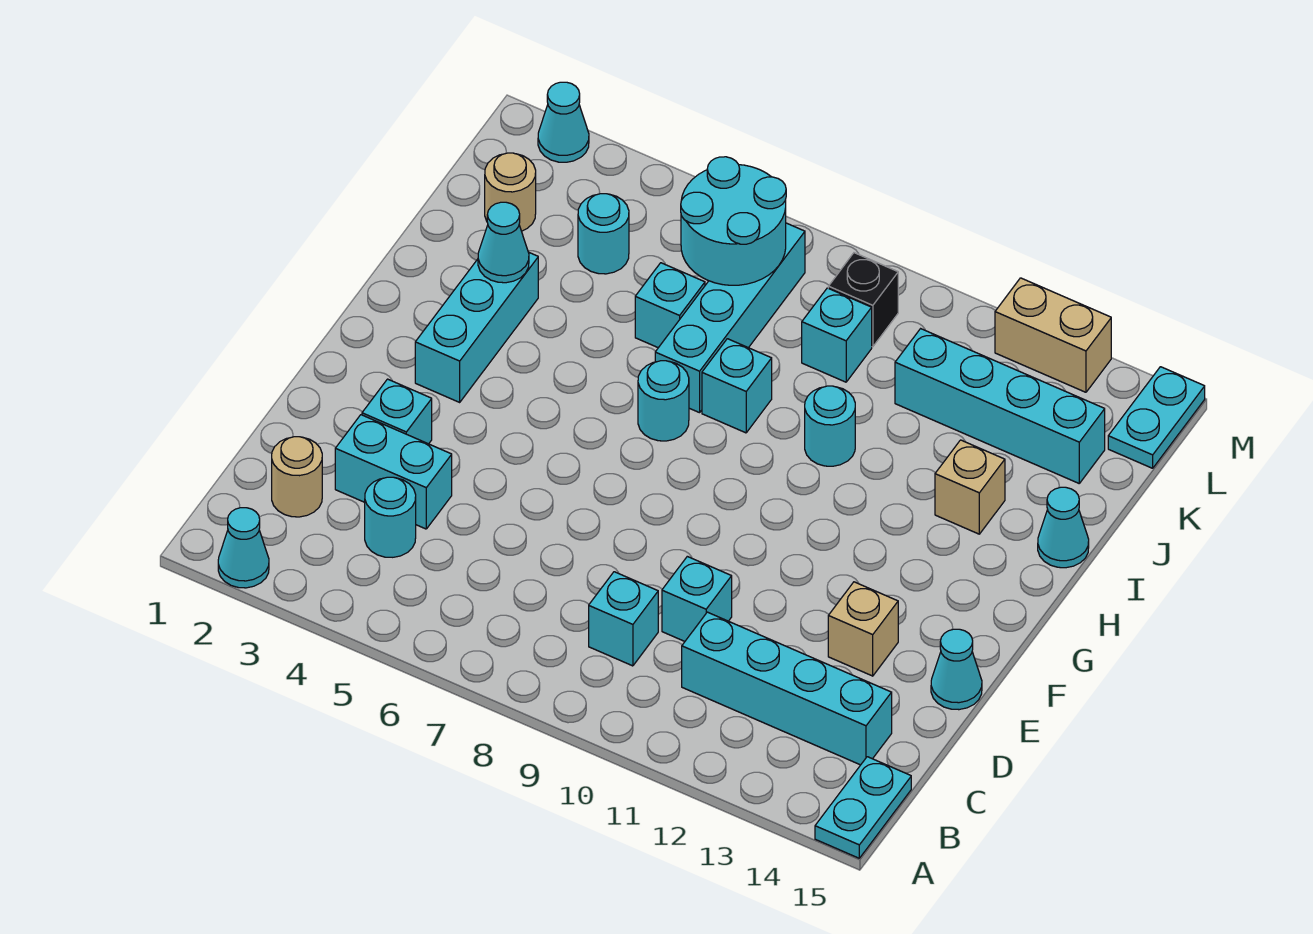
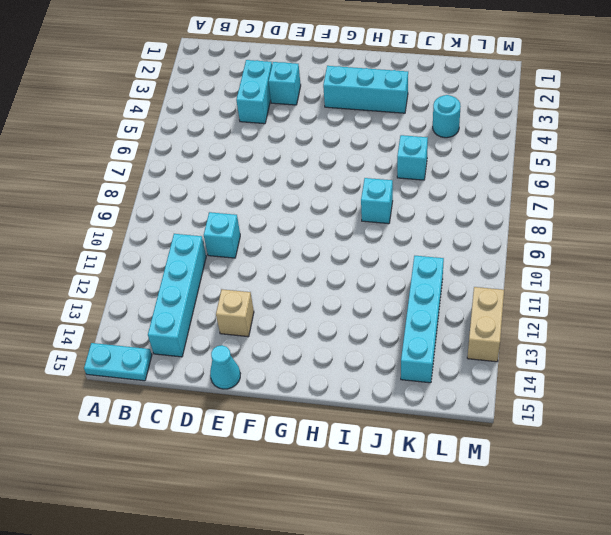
none -> cyan 1x1 cone [218,508,269,588]
none -> tan 1x1 round brick [272,437,322,517]
none -> cyan 1x1 round brick [365,477,416,557]

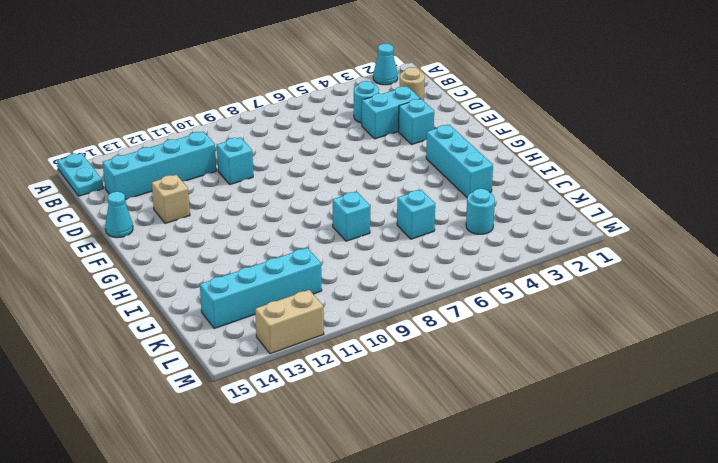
none -> cyan 1x1 brick [589,572,658,666]
none -> cyan 1x1 round brick [638,361,689,441]
none -> cyan 1x4 brick [655,223,805,413]

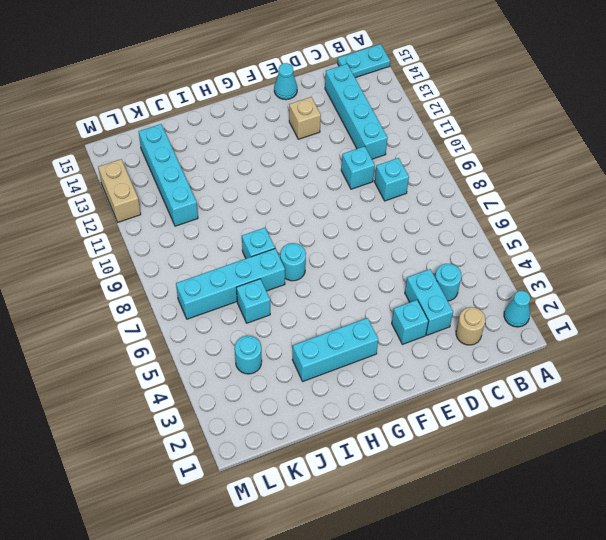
none -> cyan 1x1 round brick [805,386,855,466]
none -> tan 1x1 brick [935,440,1005,534]
none -> cyan 1x1 cone [1038,487,1089,568]

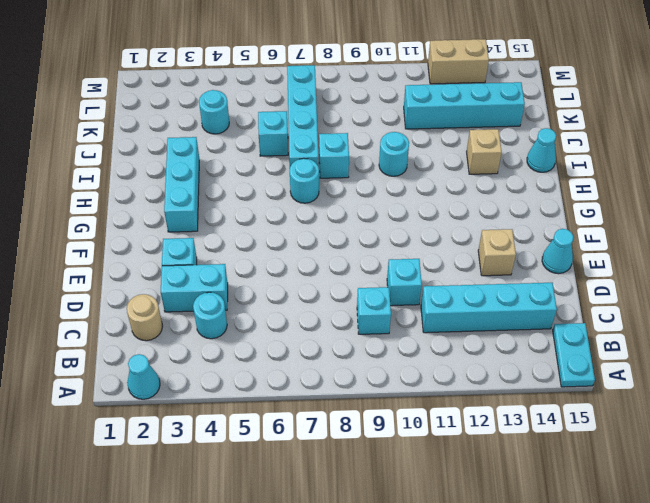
none -> tan 1x1 round brick [485,153,536,231]
none -> cyan 1x1 brick [802,288,872,382]
none -> black 1x1 brick [828,253,898,347]

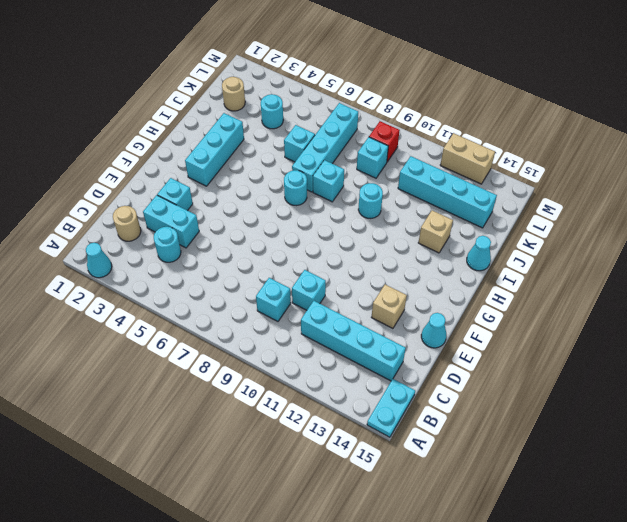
red 1x1 brick [369,121,399,162] -> black 1x1 brick [828,253,898,347]
none -> cyan 1x2 plate [1108,367,1205,468]
none -> cyan 1x1 cone [538,82,589,162]
none -> cyan 1x1 cone [478,202,529,283]

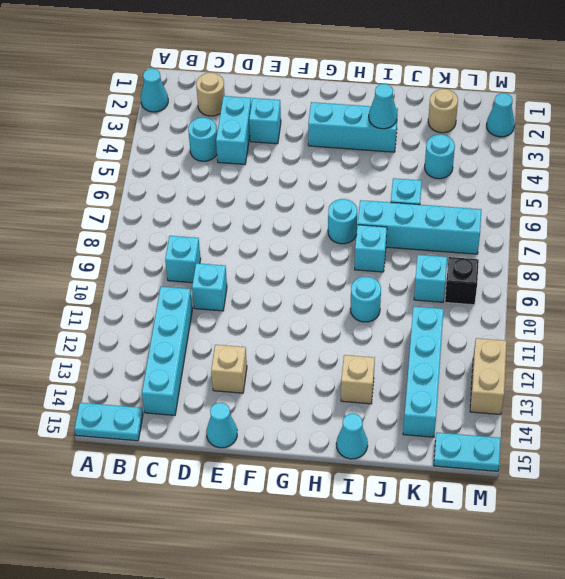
none -> cyan 2x2 round brick [681,157,786,285]

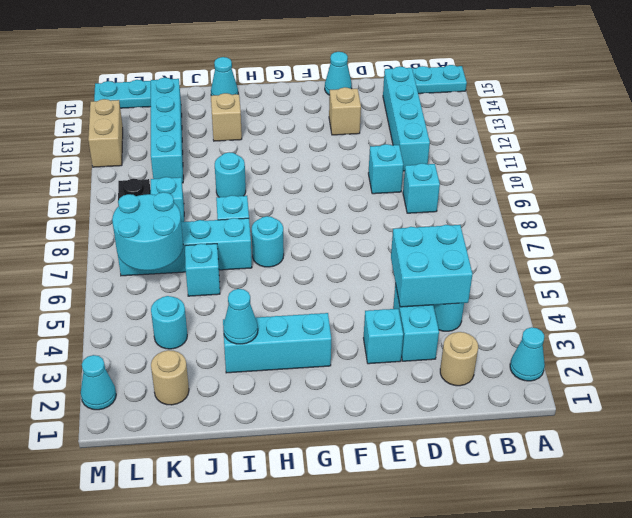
cyan 2x2 brick [391,225,473,307] -> none

